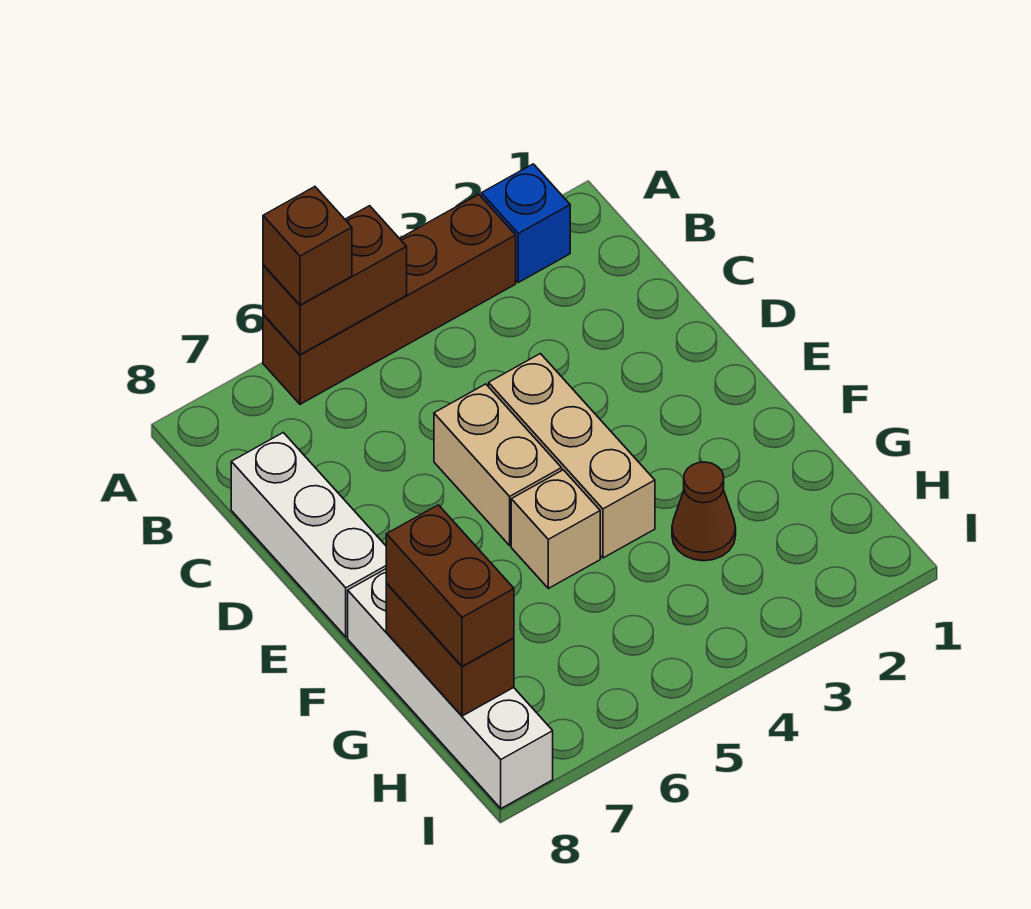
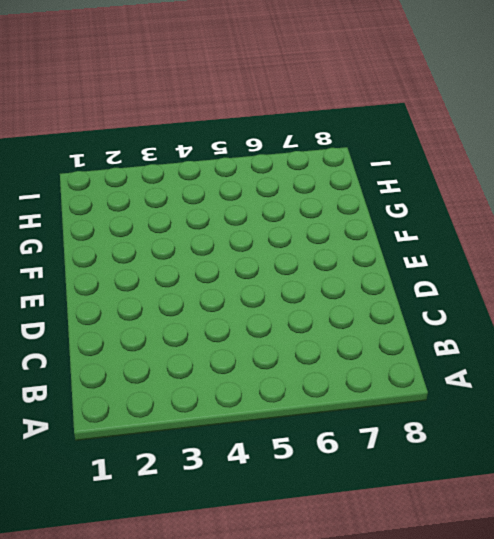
none -> blue 1x1 brick [481,164,570,282]
none -> brown 1x4 brick [263,194,516,404]
none -> white 1x3 brick [231,433,386,637]

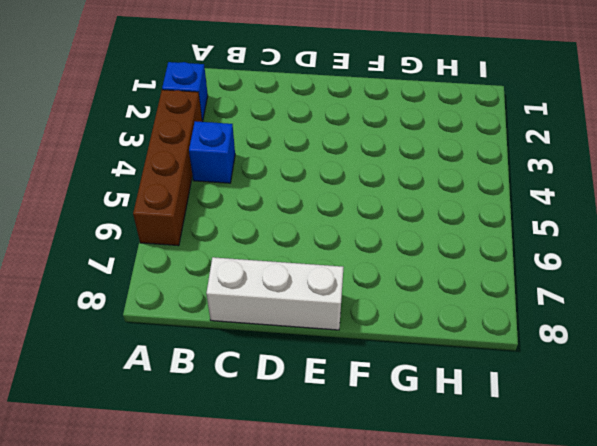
blue 1x1 brick [189,121,235,183] -> none
none -> tan 1x3 brick [489,354,655,558]
none -> tan 1x2 brick [434,384,562,545]
none -> tan 1x1 brick [511,470,600,588]

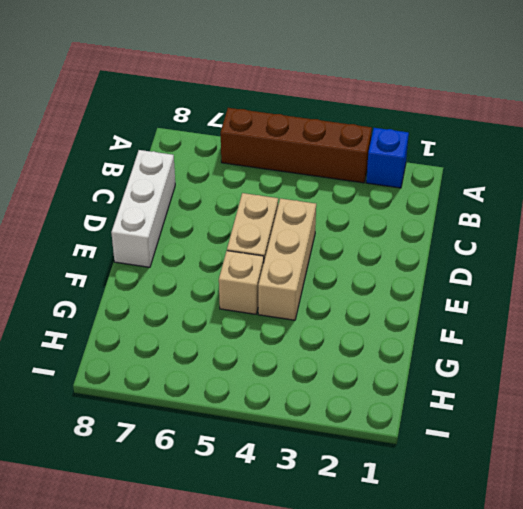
none -> white 1x4 brick [348,569,553,808]
none -> brown 1x1 cone [672,462,736,561]
none -> brown 1x2 brick [263,206,407,355]

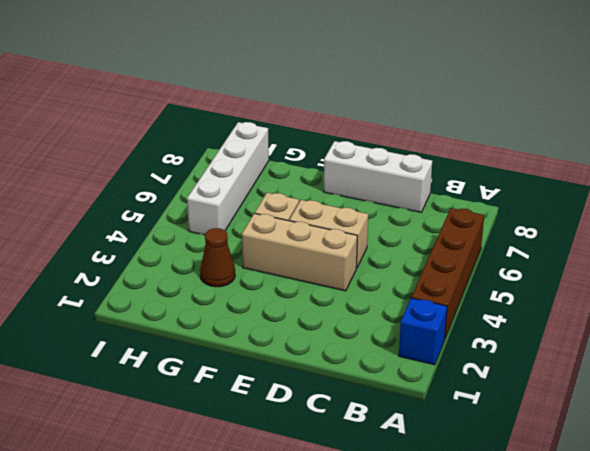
white 1x4 brick [187,122,269,235] -> white 1x4 brick turned to [348,569,553,808]
none -> brown 1x2 brick [263,206,407,355]
none -> brown 1x2 brick [386,584,514,716]
none -> brown 1x1 brick [263,187,352,305]

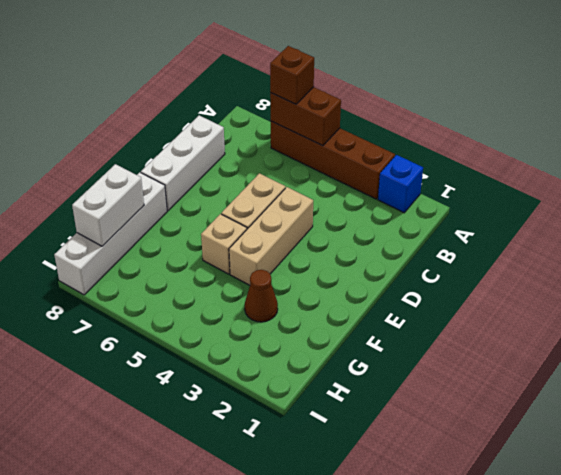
white 1x2 brick [72,164,144,246] -> brown 1x2 brick [386,584,514,716]
none -> brown 1x2 brick [386,505,514,666]

